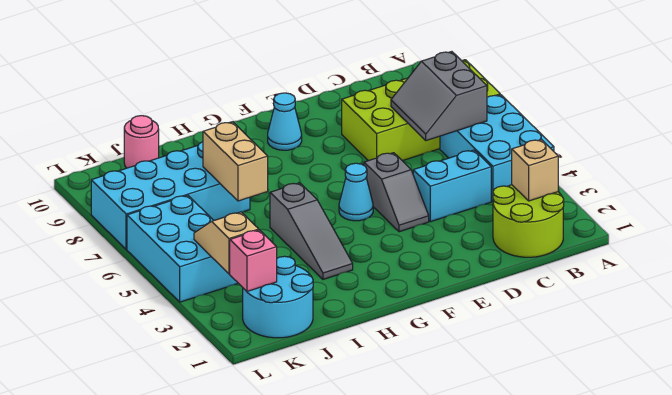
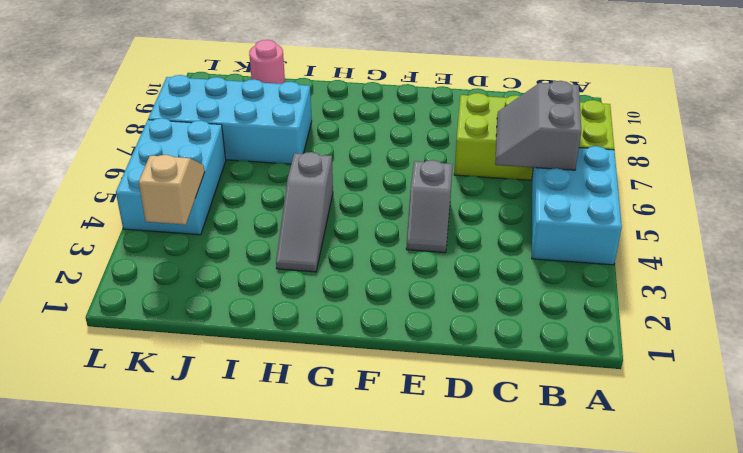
none -> lime 2x2 round brick [493,185,564,257]
none -> cyan 1x2 brick [413,150,491,222]
none -> cyan 1x1 cone [339,163,373,221]

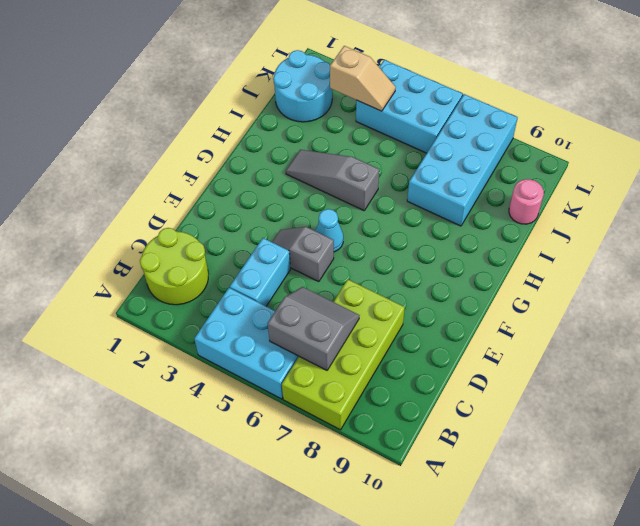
none -> cyan 1x1 cone [268,93,302,150]
none -> tan 1x1 brick [512,139,558,201]
none -> tan 1x2 brick [203,122,268,201]

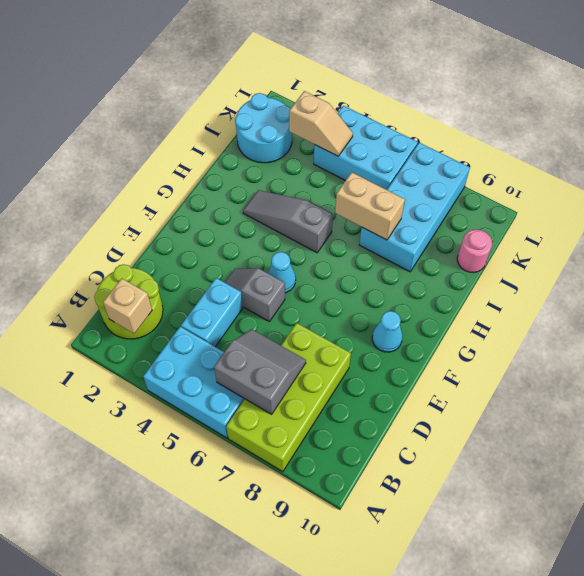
none -> pink 1x1 brick [230,230,277,291]

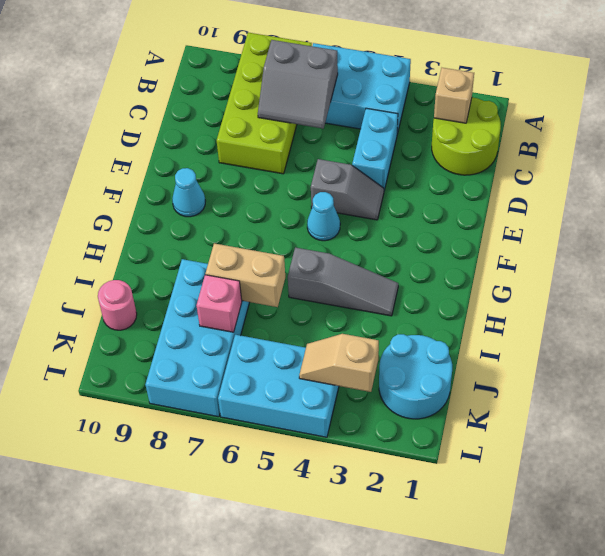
pink 1x1 brick [197,275,242,332] -> pink 1x1 brick moved to [230,230,277,291]

